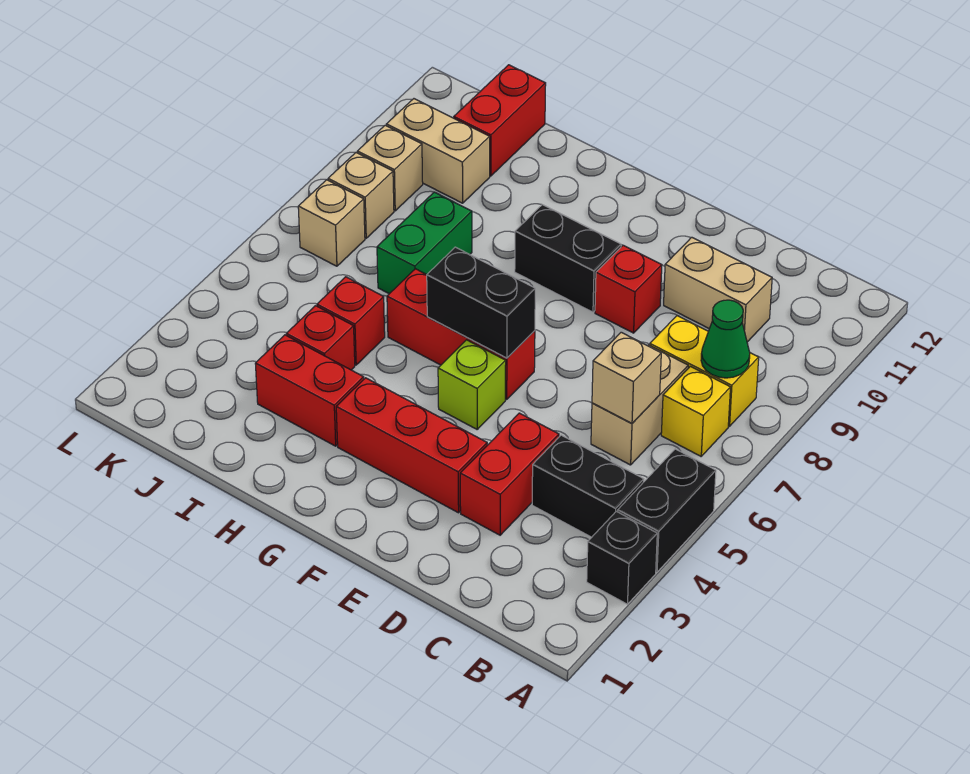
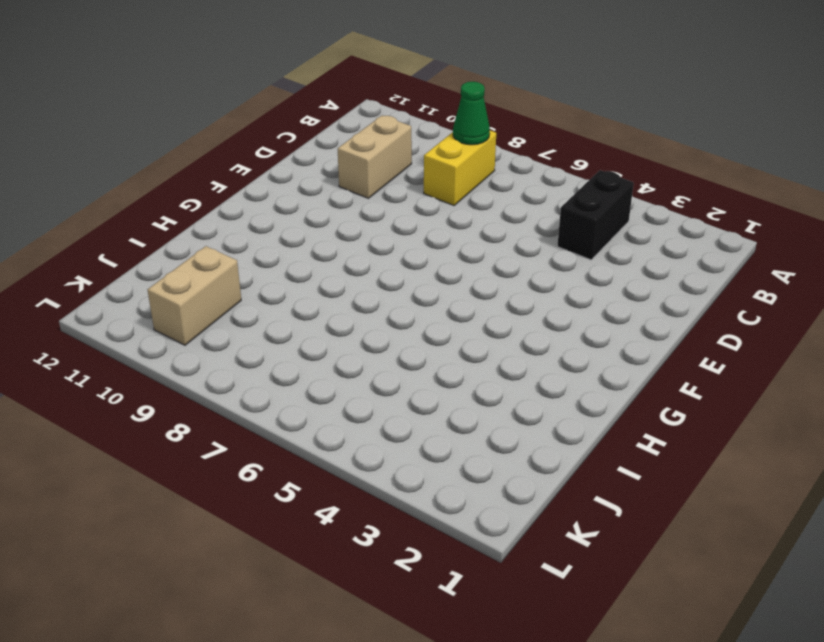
none -> black 1x1 brick [587,511,657,604]
none -> black 1x2 brick [618,449,716,572]
none -> yellow 1x1 brick [661,366,730,456]

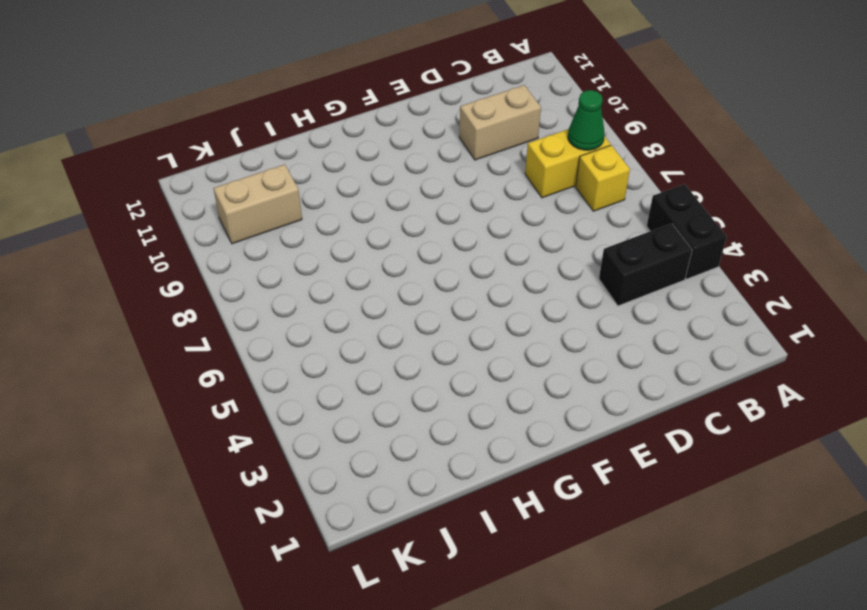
none -> black 1x1 brick [587,511,657,604]
none -> tan 1x2 brick [591,345,688,465]
none -> red 1x2 brick [460,413,559,535]

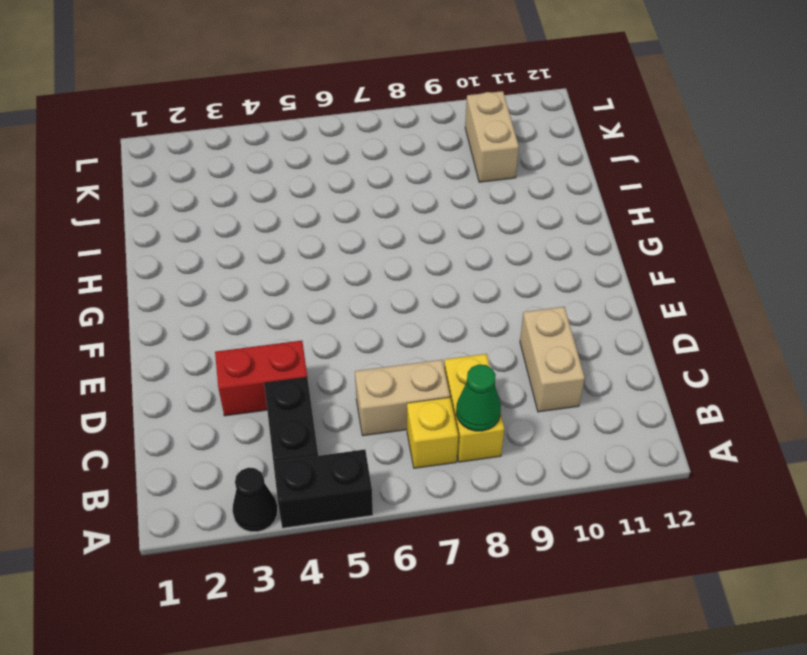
black 1x1 cone [232,468,278,532] -> black 1x1 brick [587,511,657,604]
none -> red 1x3 brick [336,378,487,513]
none -> red 1x1 brick [595,245,662,333]
none -> lime 1x1 brick [438,340,506,429]

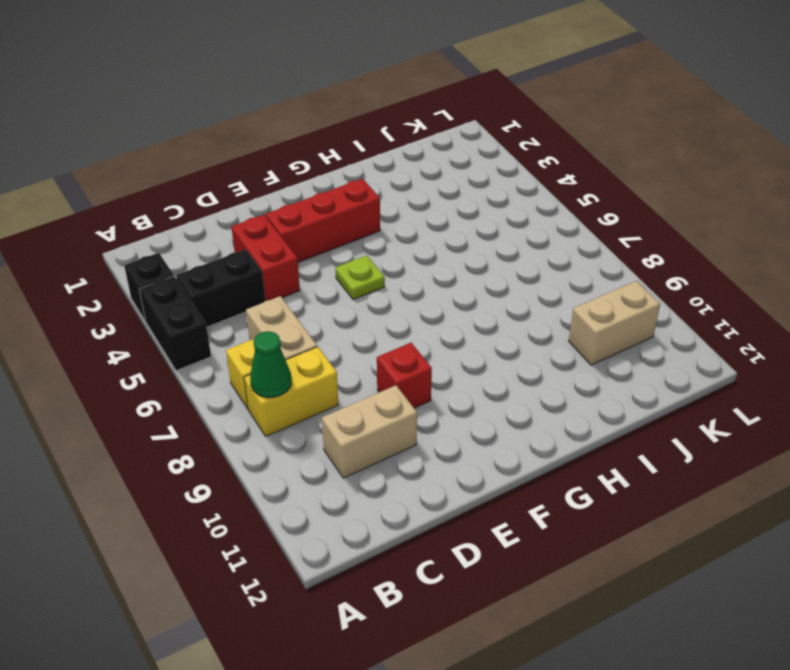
lime 1x1 plate [335,255,385,300] -> lime 1x1 brick [438,340,506,429]
none -> red 1x3 brick [387,269,535,400]
none -> black 1x2 brick [515,205,621,312]
none -> red 1x2 brick [255,335,364,446]

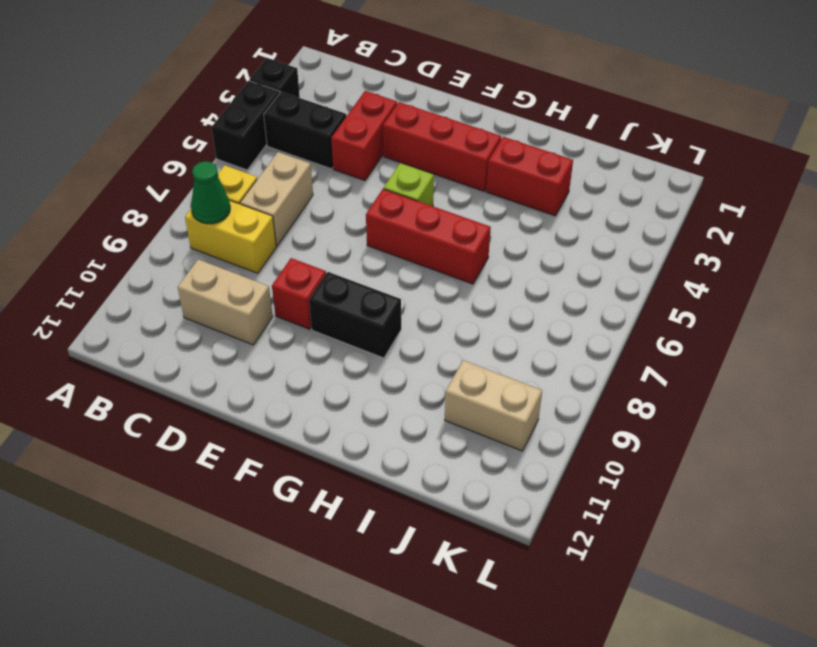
none -> red 1x1 brick [286,306,355,370]
none -> red 1x1 brick [317,277,385,365]
none -> green 1x2 brick [377,192,472,294]

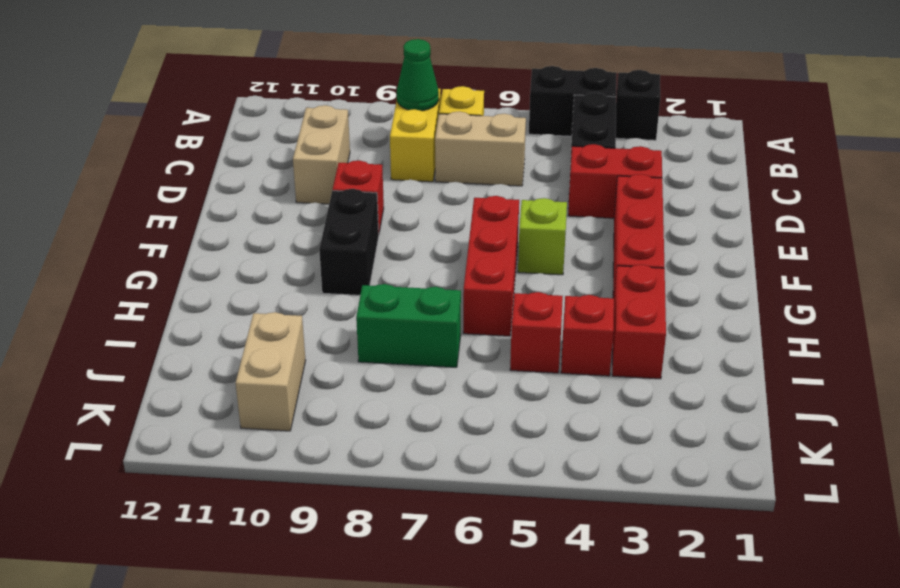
none -> red 1x2 brick [454,65,546,176]
none -> tan 1x1 brick [298,180,365,266]
none -> tan 1x1 brick [328,153,394,238]

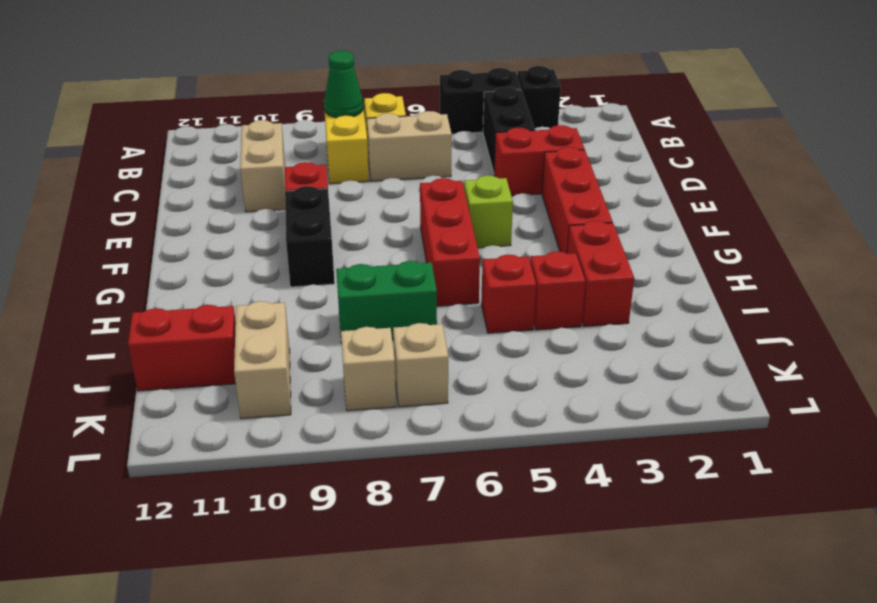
none -> tan 1x1 brick [357,125,423,211]
none -> tan 1x1 brick [592,332,661,424]
none -> black 1x2 brick [427,247,535,358]

